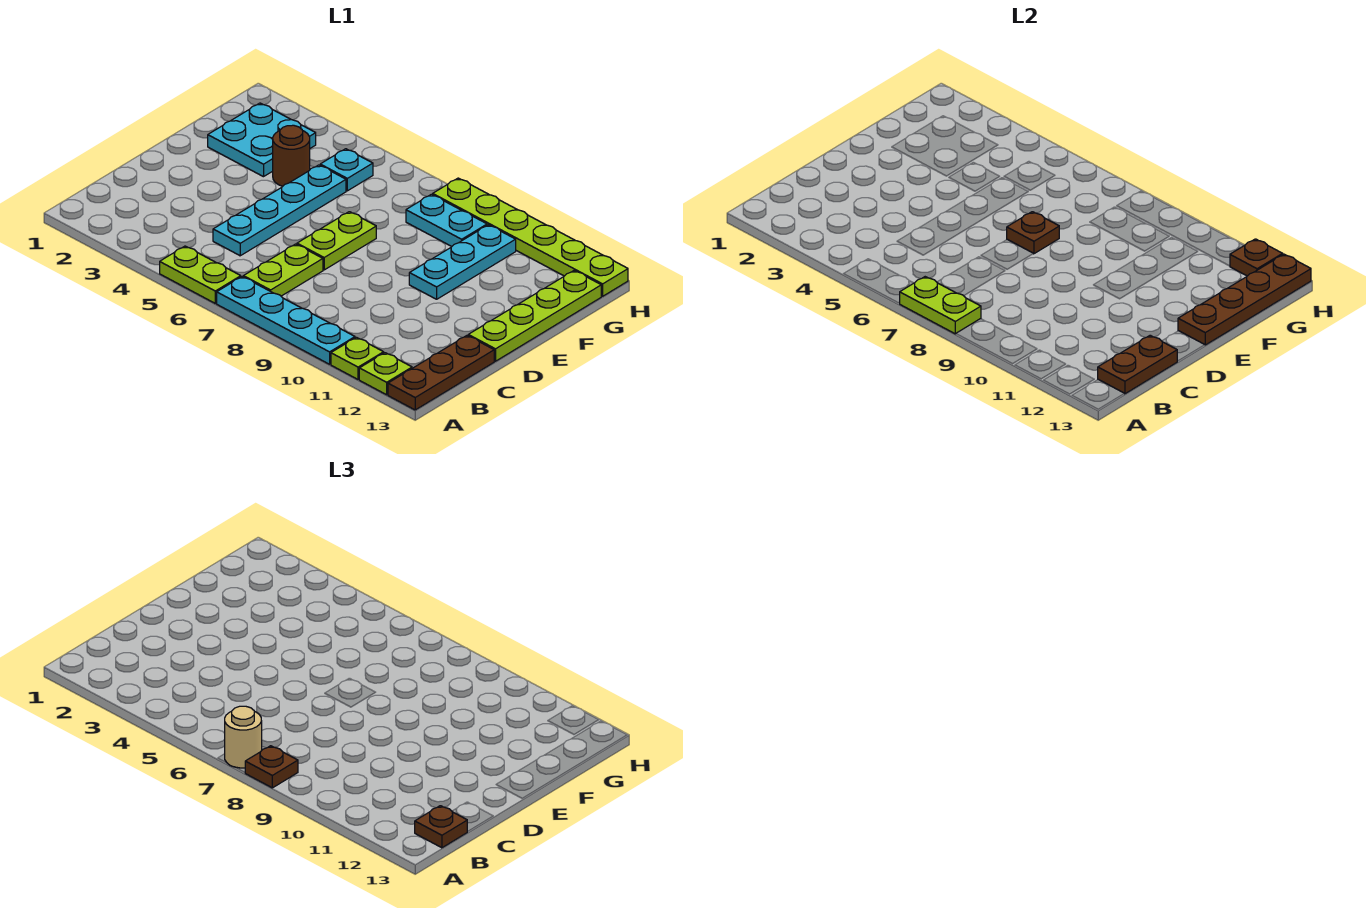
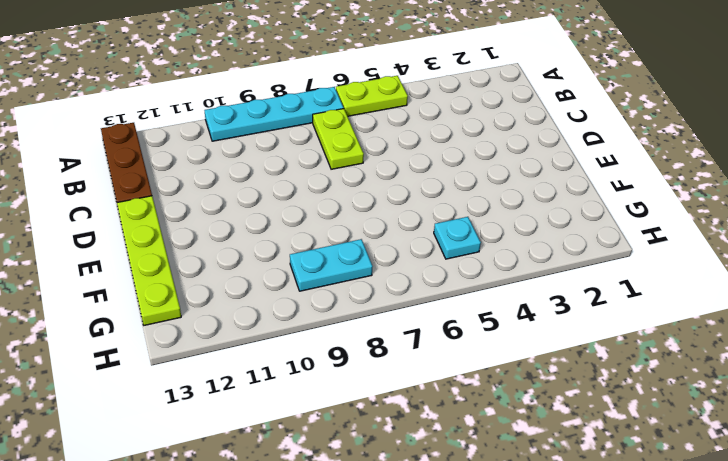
none -> lime 1x1 plate [331,337,384,379]
none -> lime 1x1 plate [359,353,412,395]
none -> cyan 1x4 plate [213,165,346,256]

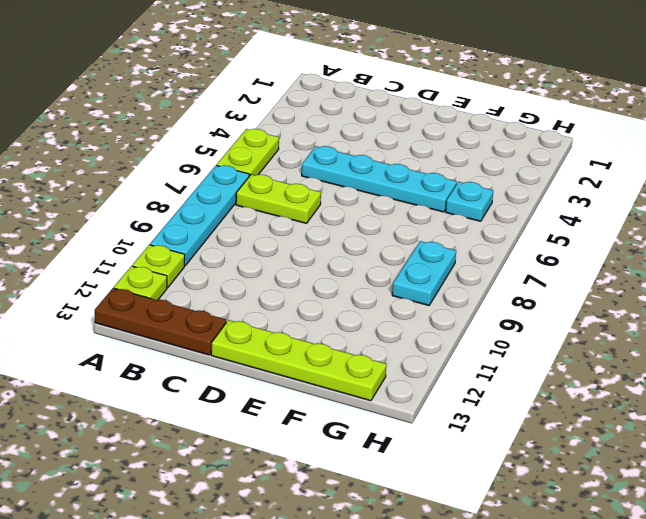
none -> lime 1x2 plate [297,212,376,270]
none -> cyan 1x3 plate [409,225,516,299]
none -> cyan 2x2 plate [208,103,316,177]

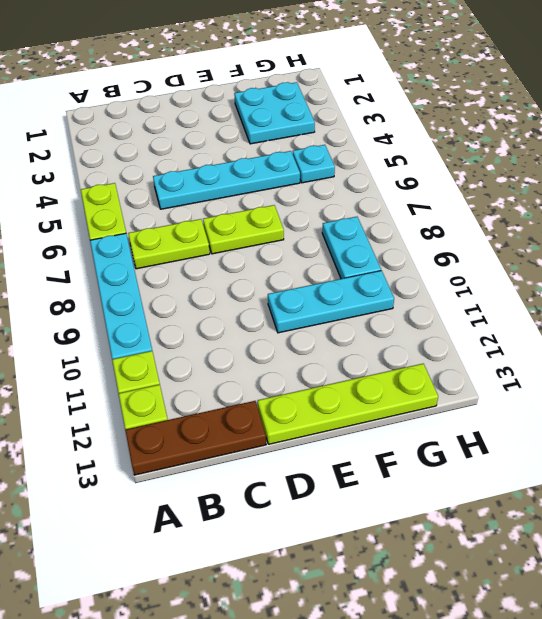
none -> brown 1x1 round brick [273,125,310,186]
none -> lime 1x6 plate [433,178,628,296]
none -> lime 1x2 plate [900,277,981,334]

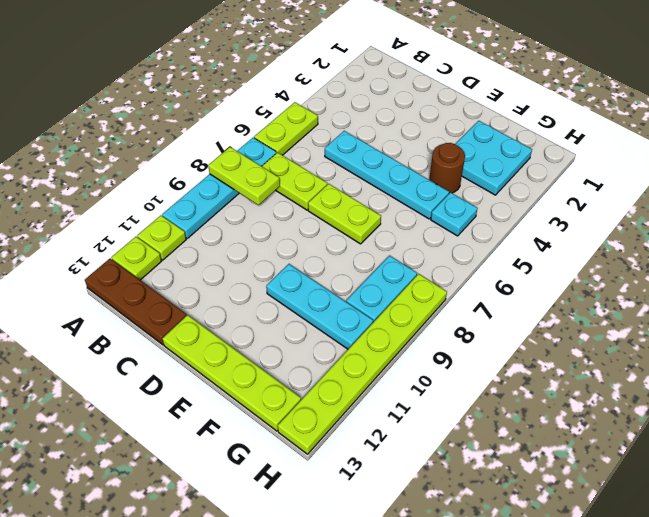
lime 1x2 plate [208,147,280,205] -> lime 1x2 plate turned to [900,277,981,334]
none -> brown 1x2 plate [1098,335,1177,394]
none -> brown 1x1 plate [1007,212,1059,254]
none -> brown 1x4 plate [1178,254,1311,345]

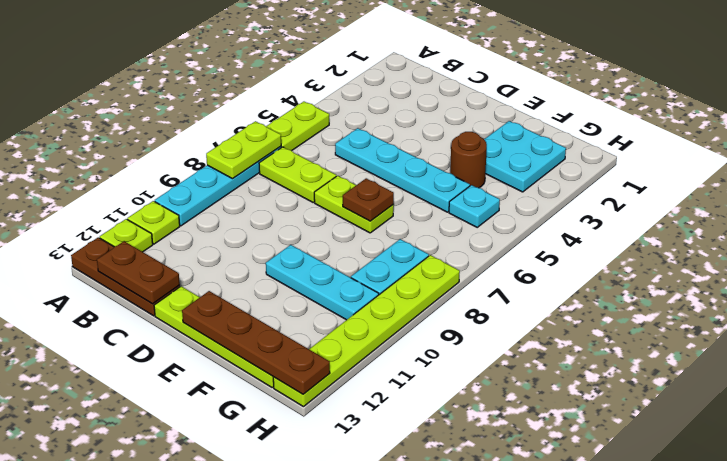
none -> brown 1x1 plate [1230,239,1283,276]
none -> tan 1x1 round brick [225,706,262,768]
none -> brown 1x1 plate [245,746,298,788]

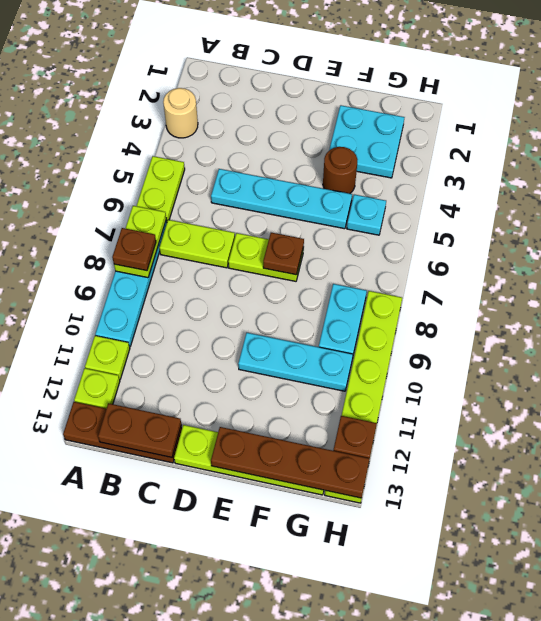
tan 1x1 round brick [163,88,198,138] -> tan 1x1 round brick moved to [225,706,262,768]
none -> brown 1x1 plate [415,806,467,848]

